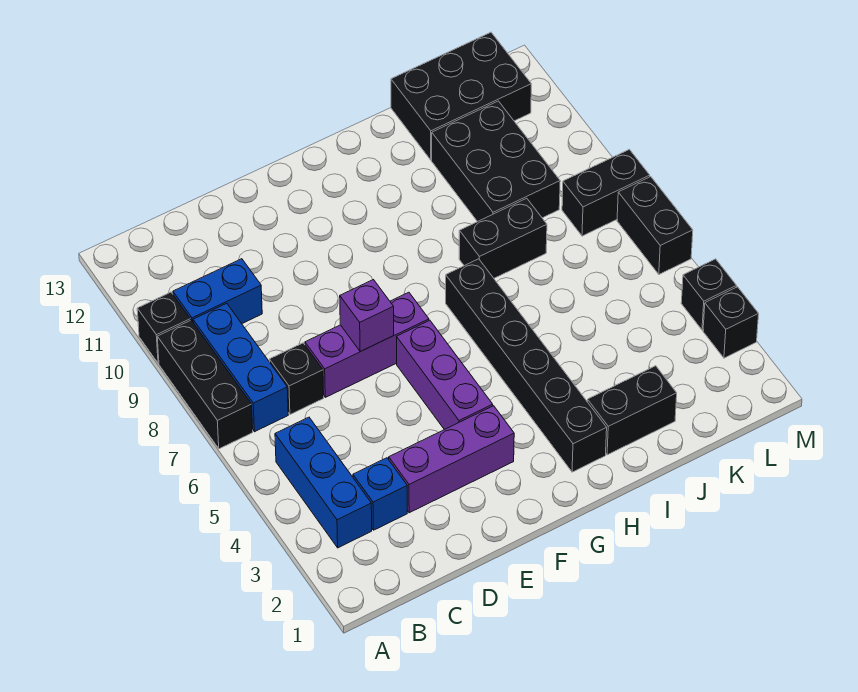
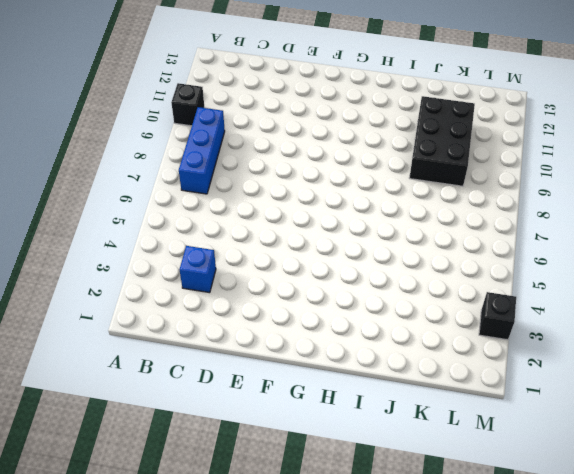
none -> black 1x3 brick [157,320,253,449]
none -> blue 1x3 brick [275,417,372,548]
none -> blue 1x2 brick [173,259,262,323]

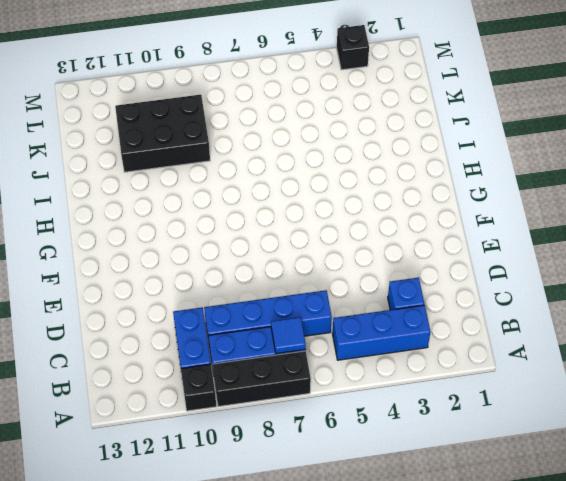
blue 1x1 tile [271,317,306,354] -> none
blue 1x4 brick [204,290,332,342] -> black 1x1 brick [269,343,324,414]
none -> purple 1x3 brick [389,406,514,513]
none -> purple 1x3 brick [305,292,429,397]
none -> purple 1x3 brick [397,320,493,430]

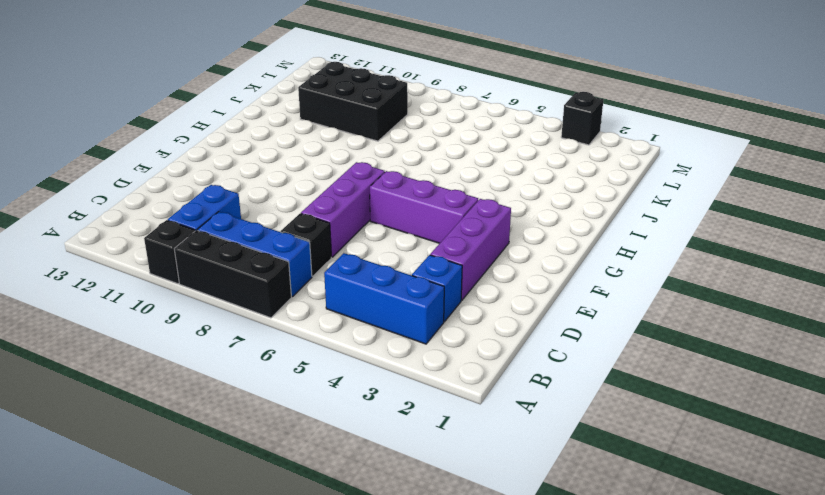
none -> black 1x6 brick [446,259,607,472]
none -> black 1x2 brick [587,366,677,455]
none -> black 1x2 brick [459,198,547,278]

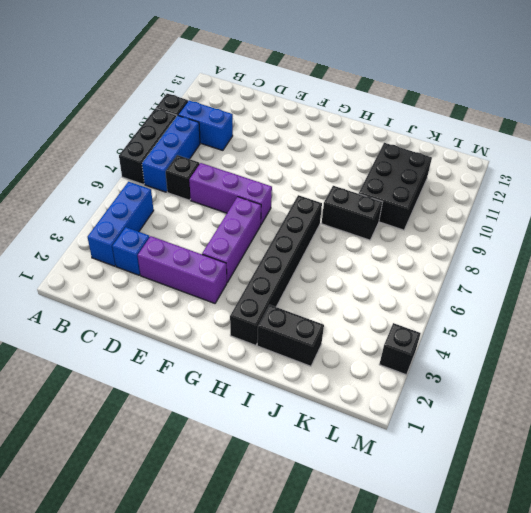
none -> black 2x3 brick [391,32,531,160]
none -> black 1x2 brick [562,149,650,236]
none -> black 1x1 brick [681,259,736,330]

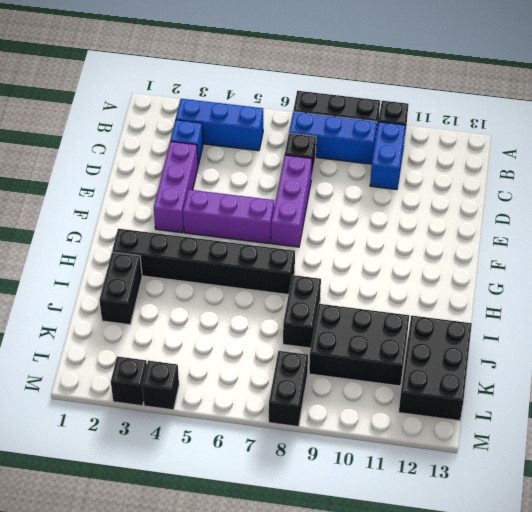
none -> black 1x2 brick [617,177,693,274]
none -> purple 1x1 brick [340,280,394,352]

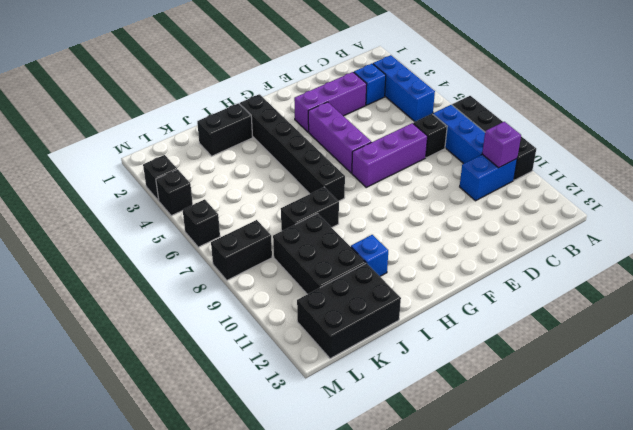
purple 1x1 brick [482,122,521,168] -> purple 1x1 brick moved to [340,280,394,352]
blue 1x1 brick [351,235,388,276] -> none
black 1x1 brick [183,199,220,247] -> black 1x2 brick [617,177,693,274]

